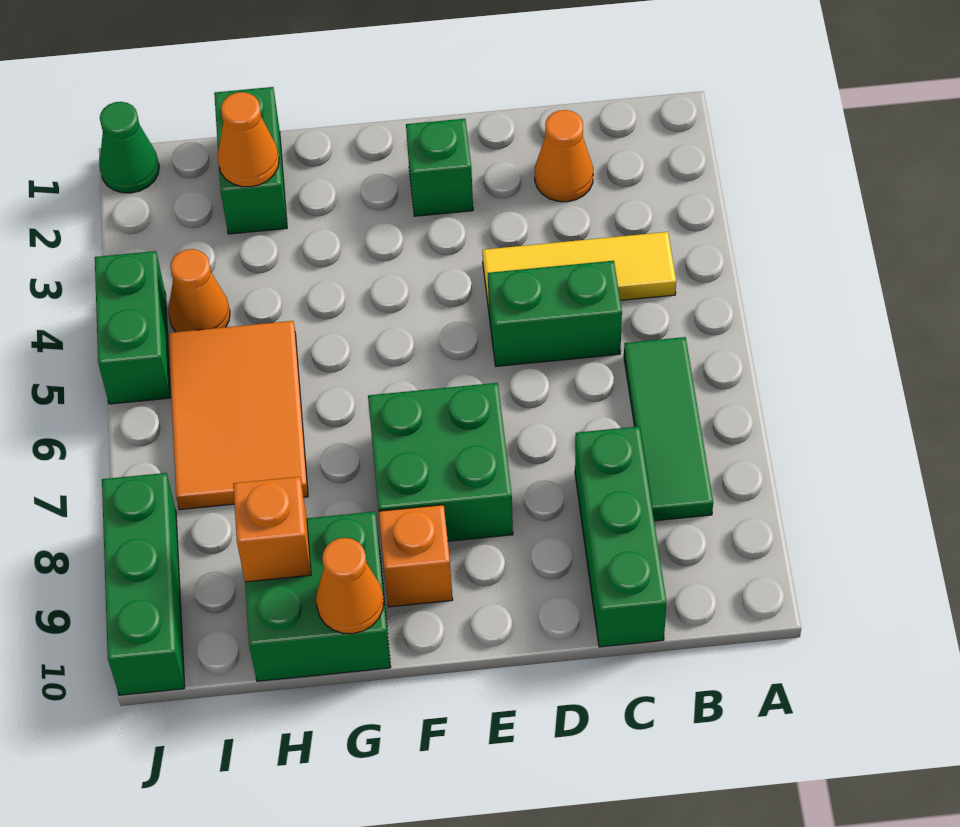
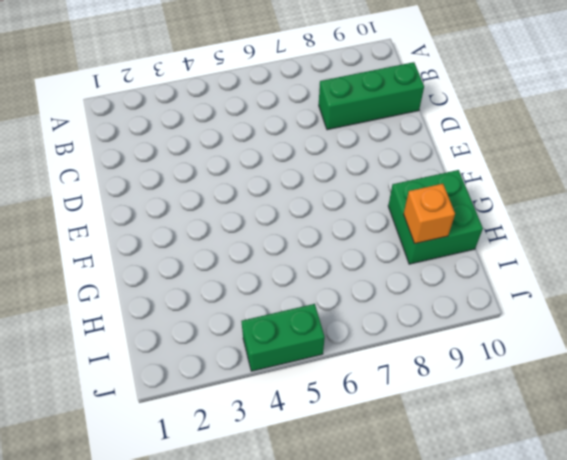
none -> yellow 1x3 tile [482,232,676,310]
none -> green 1x3 tile [624,337,713,521]
none -> orange 1x1 cone [535,110,593,202]

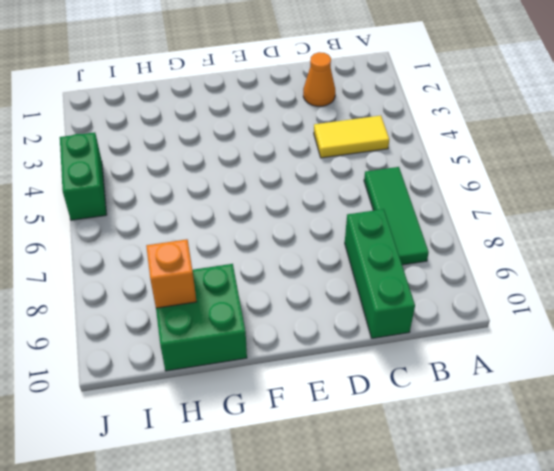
yellow 1x2 tile [314,116,389,158] -> yellow 1x3 tile [482,232,676,310]
none -> green 1x2 brick [488,261,622,366]
none -> green 1x1 brick [406,119,473,216]
none -> green 2x2 brick [368,383,513,541]

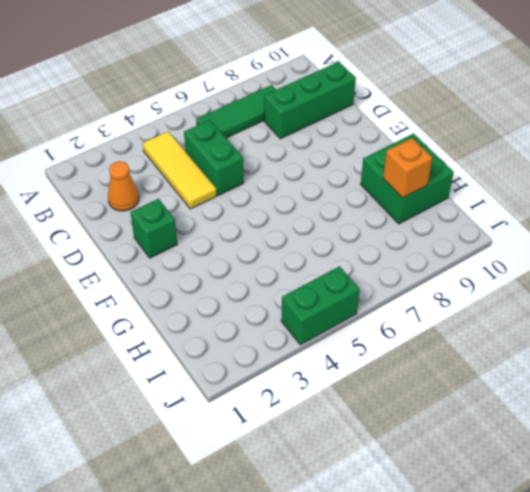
none -> green 2x2 brick [368,383,513,541]
none -> orange 1x1 brick [379,505,453,607]
none -> green 1x2 brick [214,87,287,234]

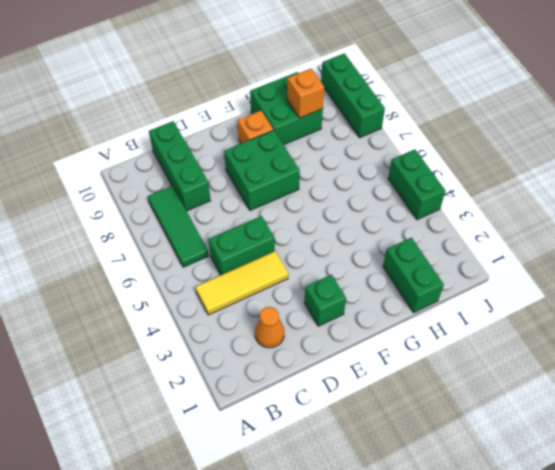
none -> orange 2x3 tile [168,321,308,510]
none -> orange 1x1 cone [168,249,230,332]
none -> green 1x1 cone [99,102,159,193]

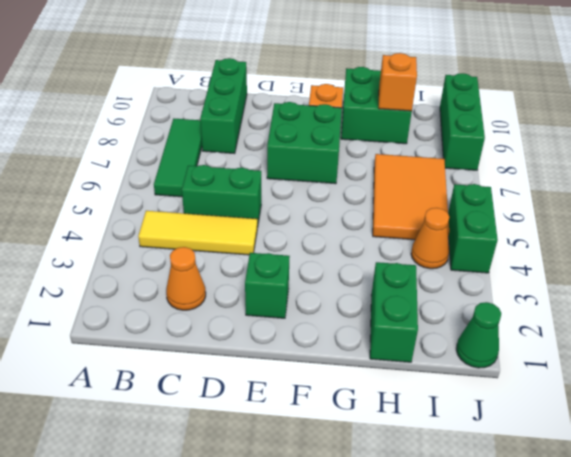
none -> orange 1x1 cone [316,538,384,634]
none -> orange 1x1 cone [218,92,279,187]

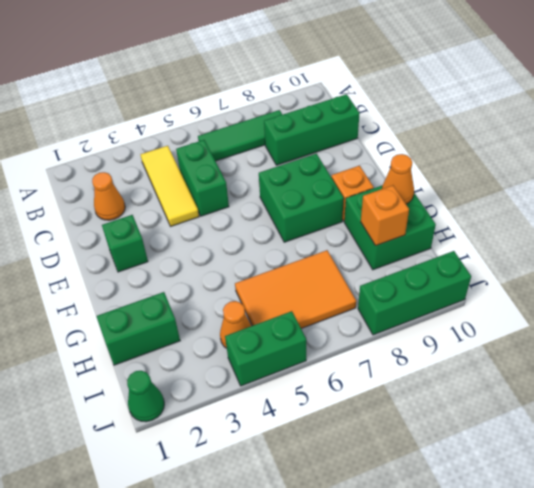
none -> orange 1x1 cone [218,92,279,187]

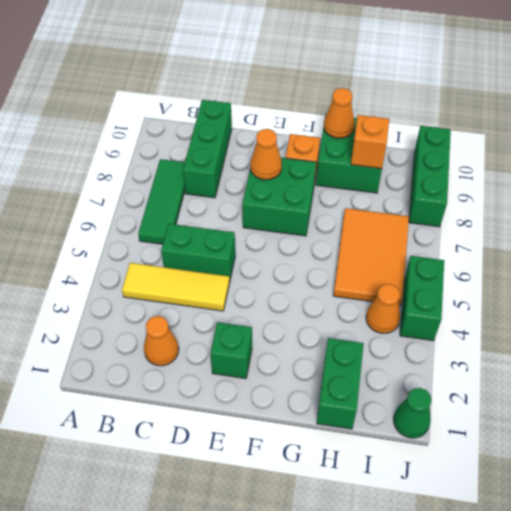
orange 1x1 cone [251,129,282,180] -> orange 1x1 cone moved to [218,92,279,187]

